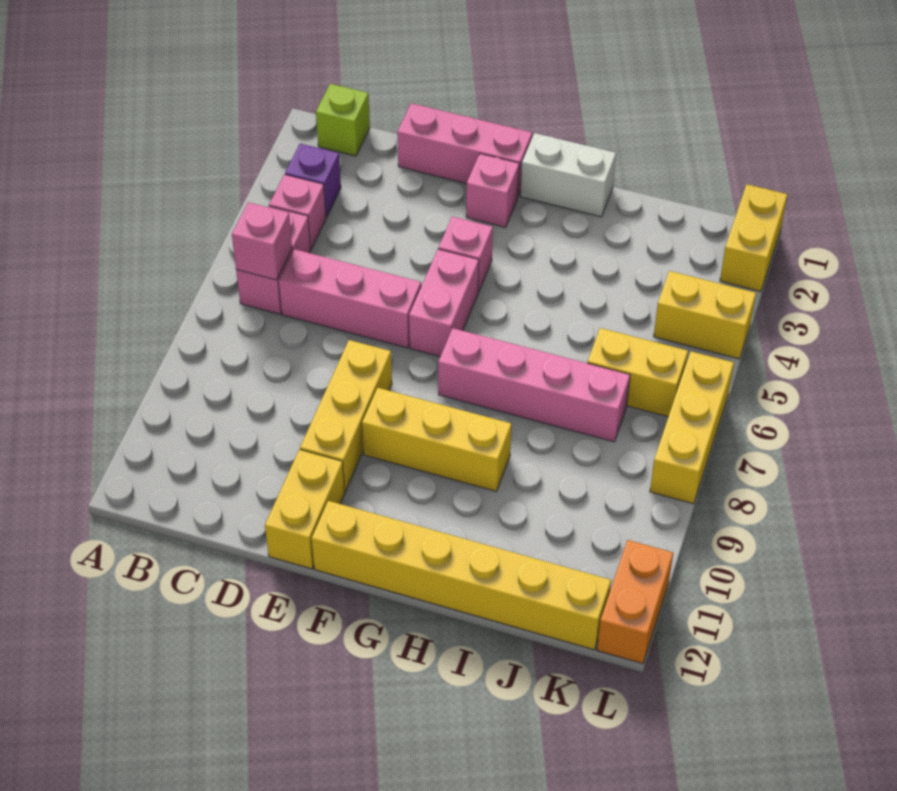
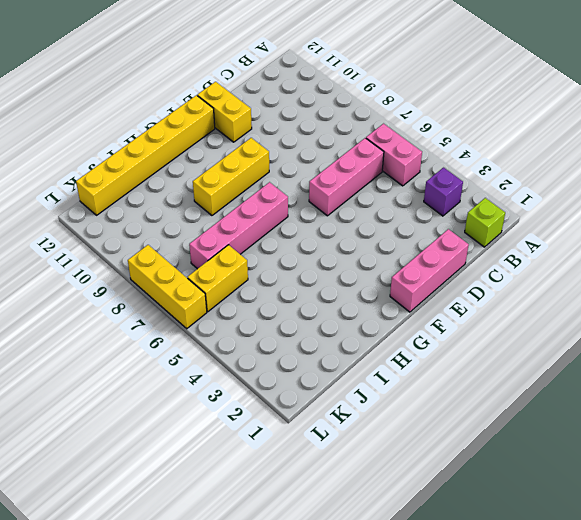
none -> pink 1x1 brick [269,174,326,249]
none -> yellow 1x3 brick [300,340,392,492]
none -> pink 1x1 brick [466,154,519,227]

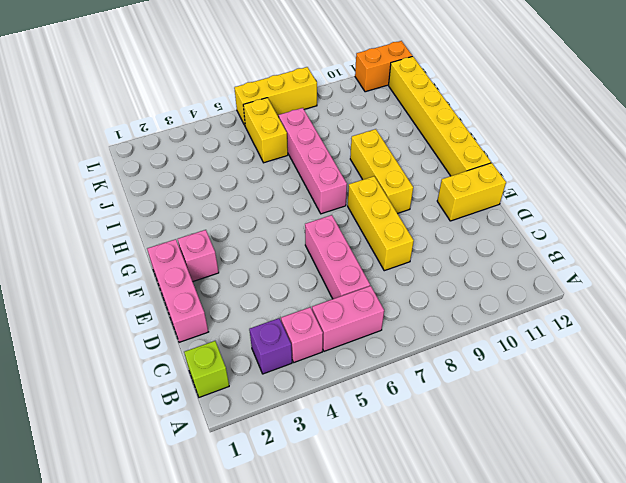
yellow 1x3 brick [348,176,414,271] -> yellow 1x3 brick turned to [300,340,392,492]
none -> pink 1x1 brick [438,217,493,292]
none -> pink 1x2 brick [409,249,479,356]
none -> white 1x2 brick [521,133,616,217]

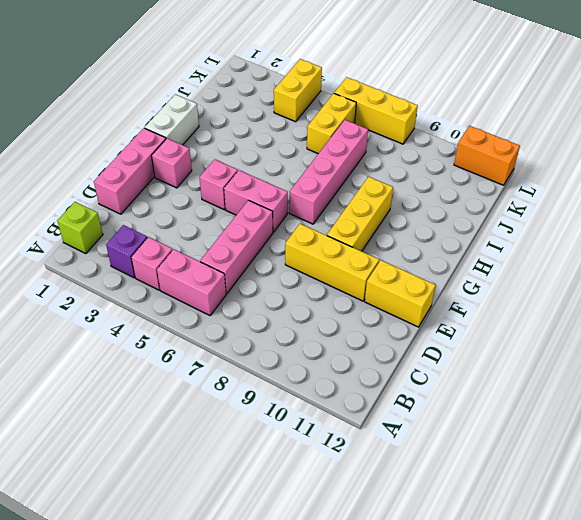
none -> yellow 1x6 brick [312,501,611,650]
none -> yellow 1x2 brick [720,184,787,291]
none -> pink 1x1 brick [232,202,292,280]

